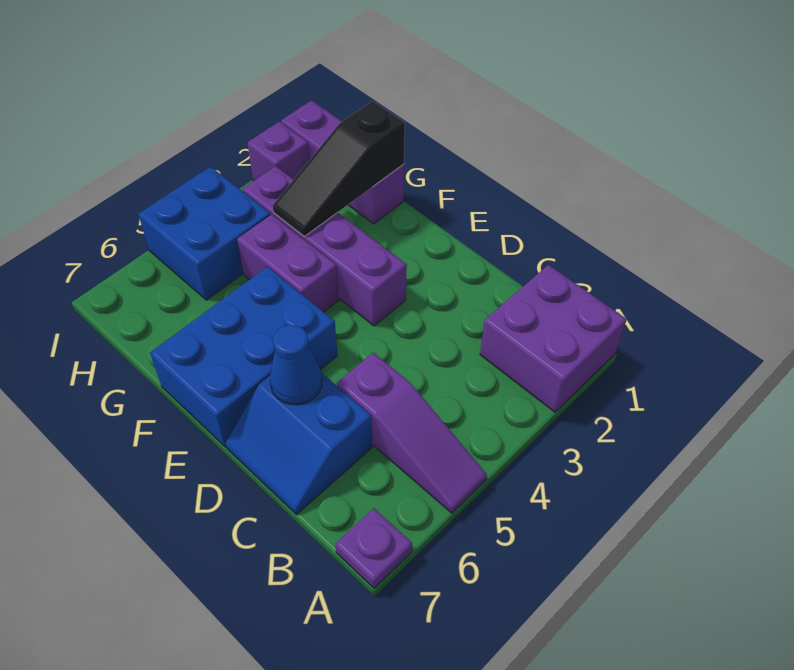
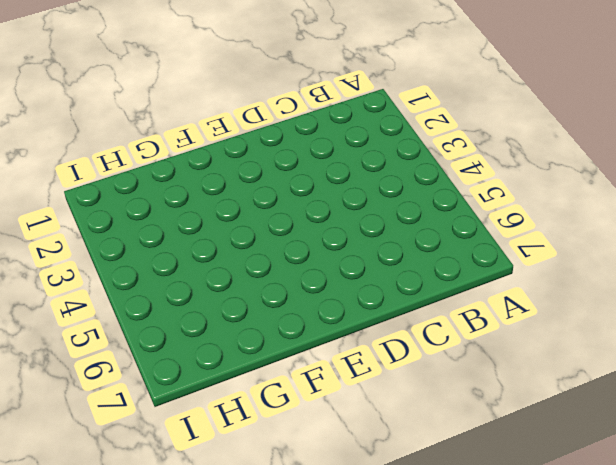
none -> purple 2x2 brick [480,265,627,412]
none -> purple 1x3 slope [337,353,487,513]
none -> purple 1x1 plate [335,508,412,588]

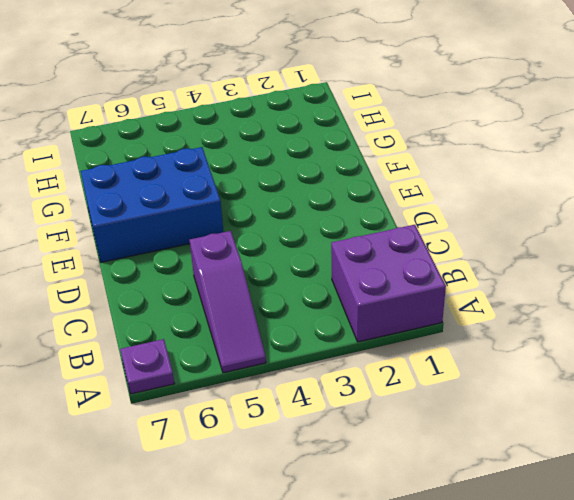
none -> blue 2x2 slope [226,374,372,514]
none -> purple 1x4 brick [243,166,407,326]
none -> purple 1x2 brick [237,214,339,312]

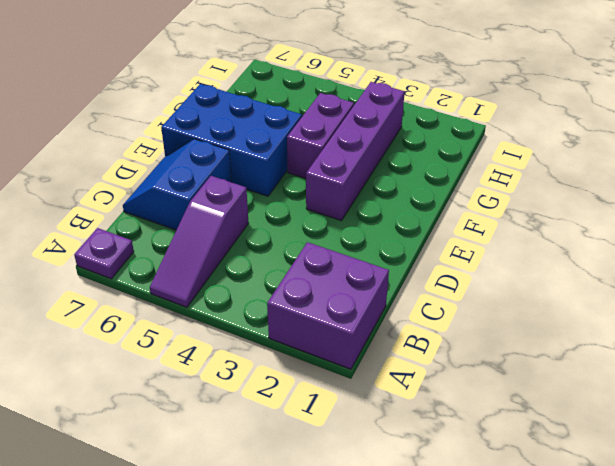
none -> purple 1x3 brick [281,100,404,224]
none -> blue 2x2 brick [138,167,271,300]
none -> purple 1x1 brick [247,122,310,180]

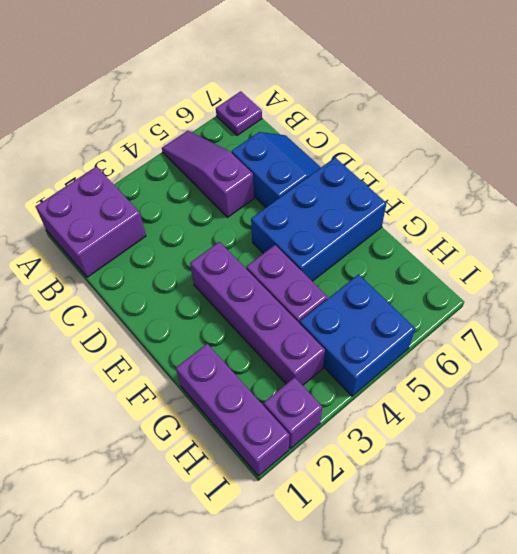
none -> blue 1x1 cone [270,325,322,404]
none -> black 1x3 slope [273,101,405,236]

